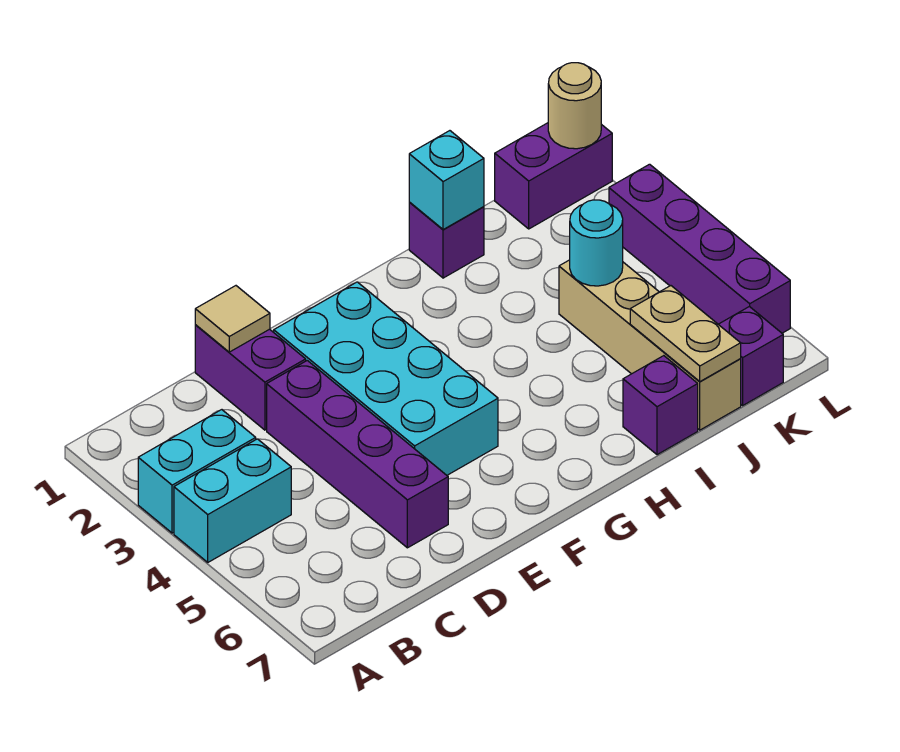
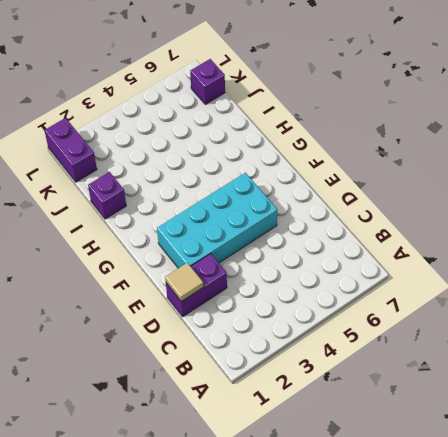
none -> cyan 1x2 brick [138,410,256,533]
none -> cyan 1x2 brick [174,439,291,562]
none -> purple 1x4 brick [267,361,448,548]

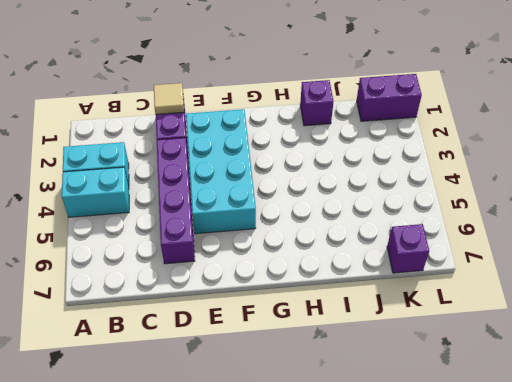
none -> purple 1x1 brick [623,356,698,455]
none -> tan 1x4 brick [559,260,741,430]
none -> purple 1x4 brick [609,164,790,333]

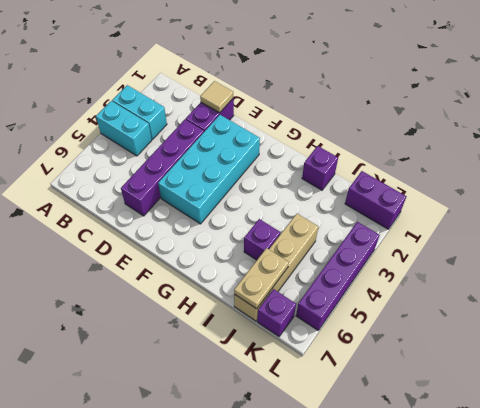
purple 1x1 brick [244,219,281,260] -> purple 1x1 brick moved to [623,356,698,455]
none -> cyan 1x1 brick [409,131,484,230]
none -> cyan 1x1 round brick [570,200,623,286]
none -> tan 1x1 round brick [548,63,601,149]

